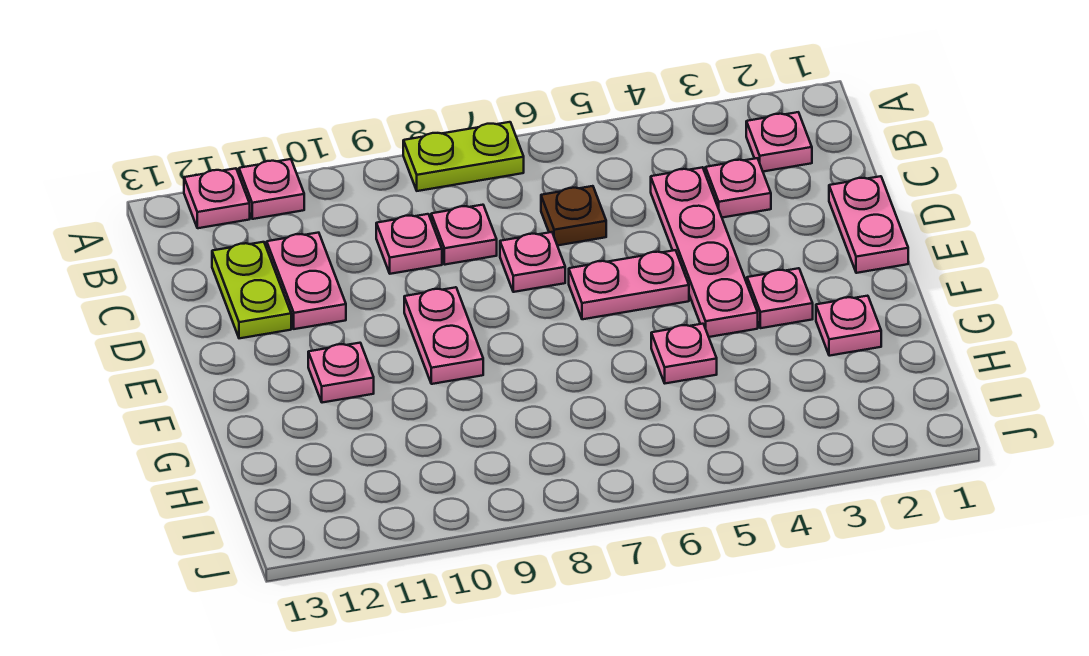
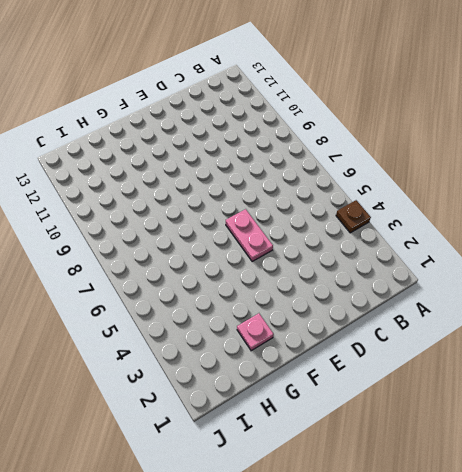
brown 1x1 plate [336,200,371,233] -> brown 1x1 plate moved to [541,186,606,246]
none -> lime 1x2 plate [403,122,524,191]
none -> pink 1x1 plate [239,159,304,219]
none -> pink 1x1 plate [184,168,250,228]

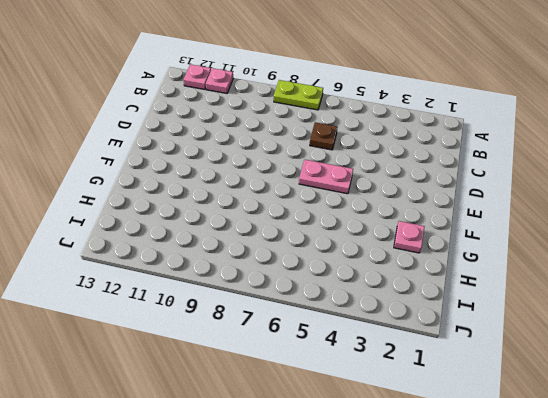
none -> pink 1x1 plate [746,112,812,172]
none -> pink 1x1 plate [705,158,771,218]
none -> pink 1x4 plate [651,167,758,337]

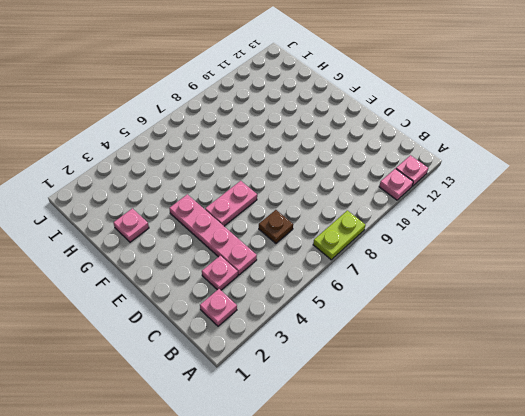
none -> pink 1x1 plate [431,205,497,265]
none -> pink 1x1 plate [376,214,442,274]
none -> pink 1x2 plate [267,233,346,329]

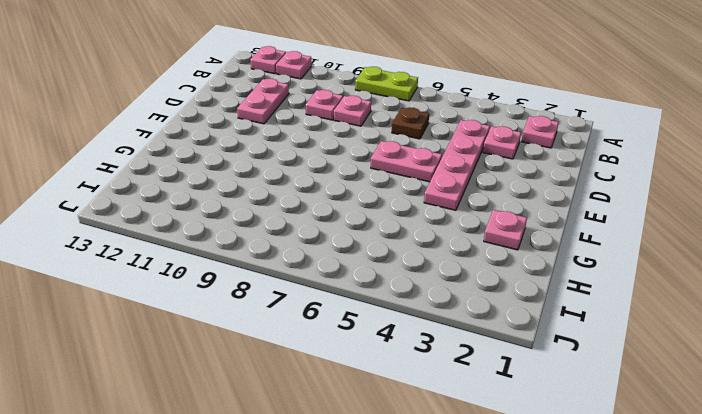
none -> lime 1x2 plate [212,242,291,338]
none -> pink 1x2 plate [829,176,908,273]
none -> pink 1x1 plate [500,232,565,292]

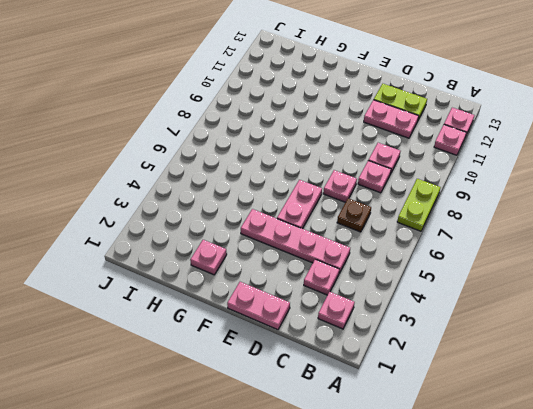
none -> pink 1x2 plate [404,287,483,384]
none -> pink 1x1 plate [747,268,813,328]
none -> pink 1x1 plate [308,343,374,403]

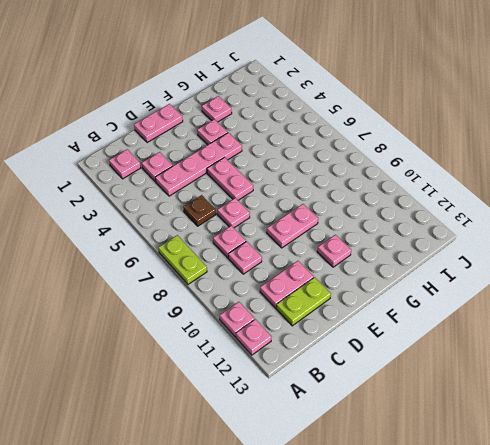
none -> pink 1x1 plate [651,324,717,383]

